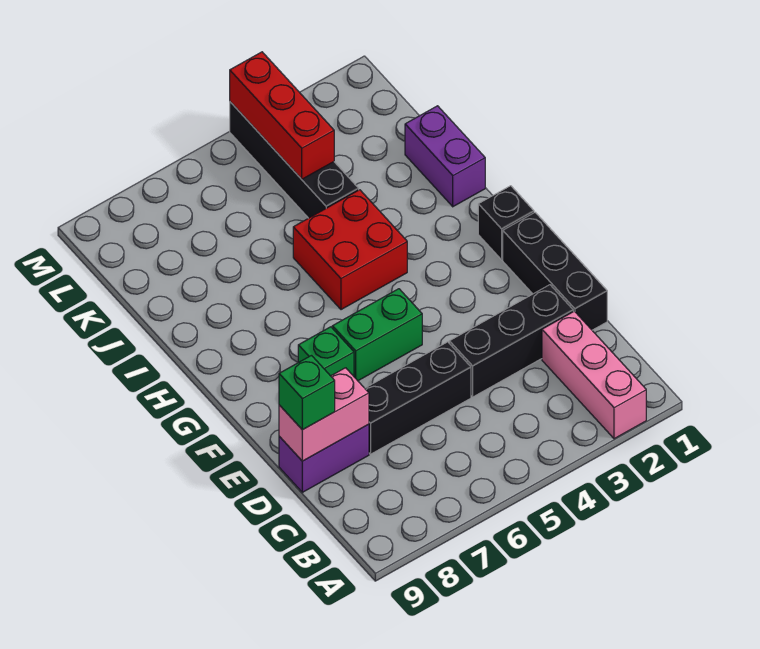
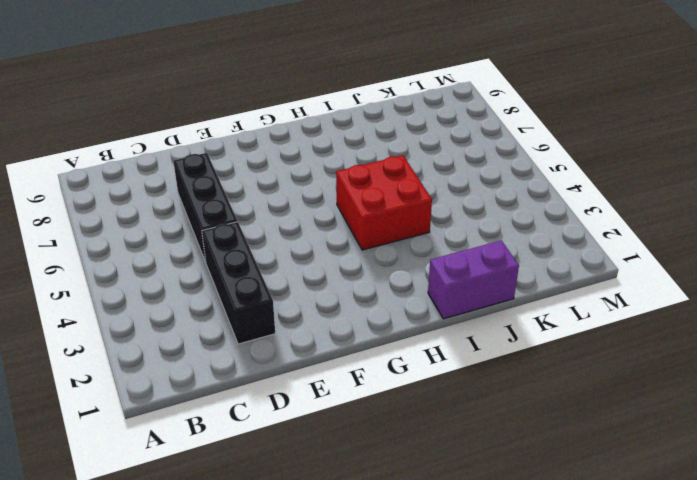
none -> pink 1x3 brick [542,311,646,439]
none -> black 1x3 brick [503,213,607,330]
none -> purple 1x2 brick [279,424,369,492]

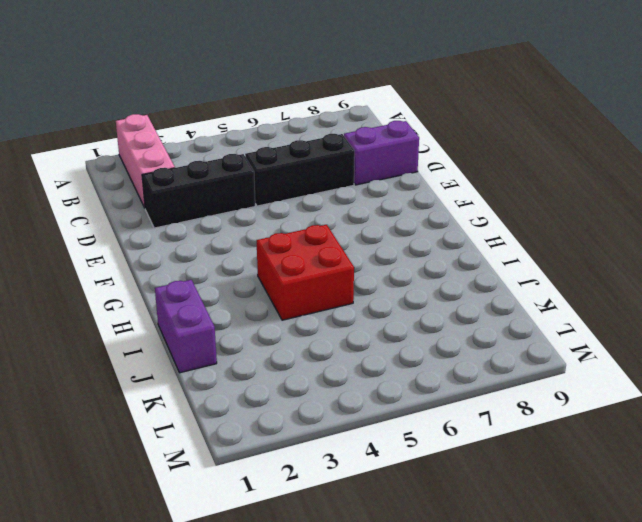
none -> black 1x3 brick [503,213,607,330]
none -> green 1x2 brick [332,289,422,381]
none -> green 1x1 brick [298,327,354,376]

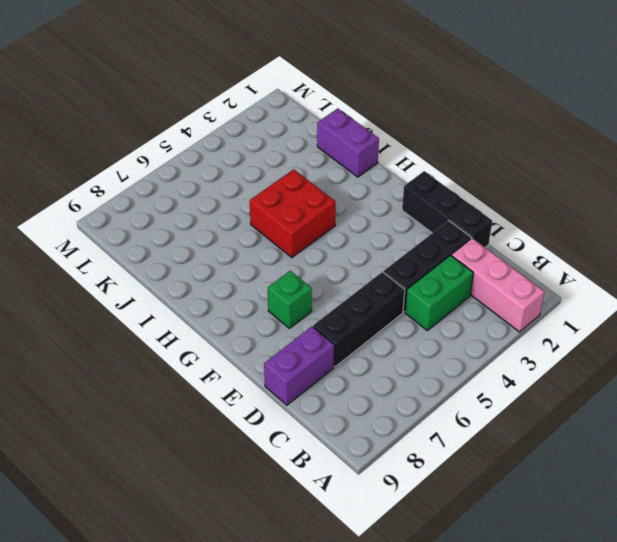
green 1x2 brick [405,255,473,331] -> green 1x2 brick moved to [332,289,422,381]
none -> black 1x1 brick [478,186,534,260]
none -> black 1x4 brick [230,102,359,218]
none -> pink 1x2 brick [279,368,369,461]

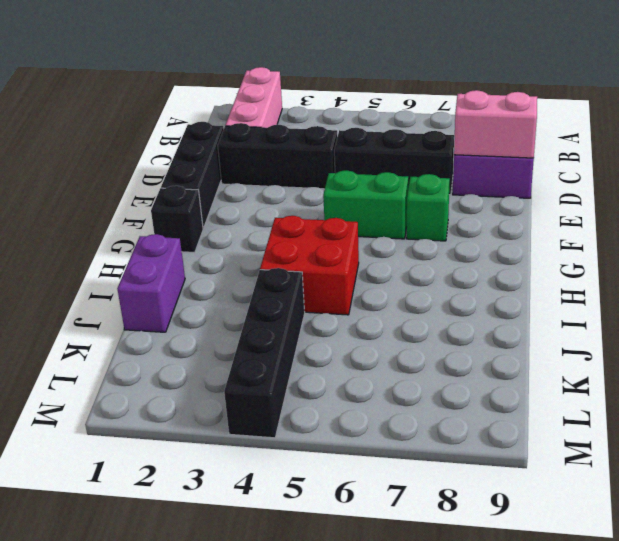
none -> red 1x3 brick [230,52,334,179]
none -> green 1x1 brick [279,355,335,430]

